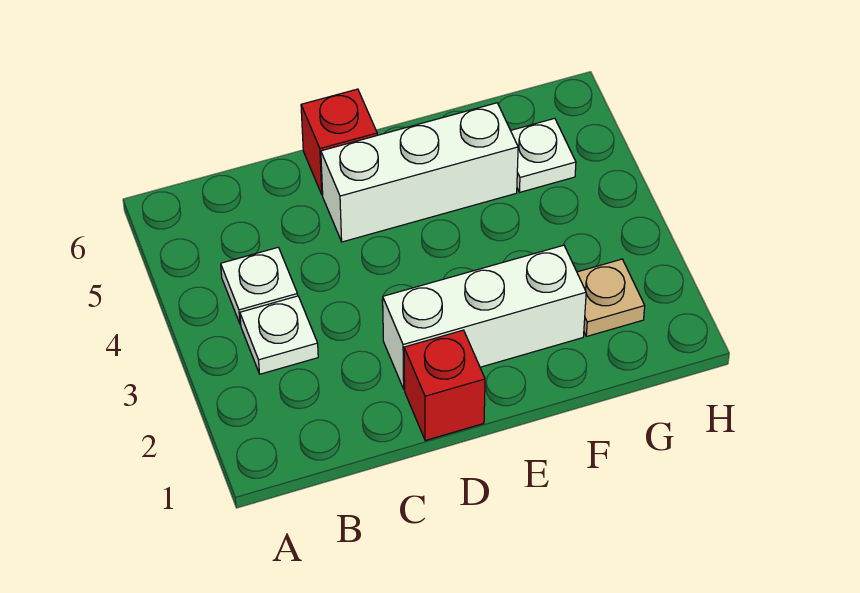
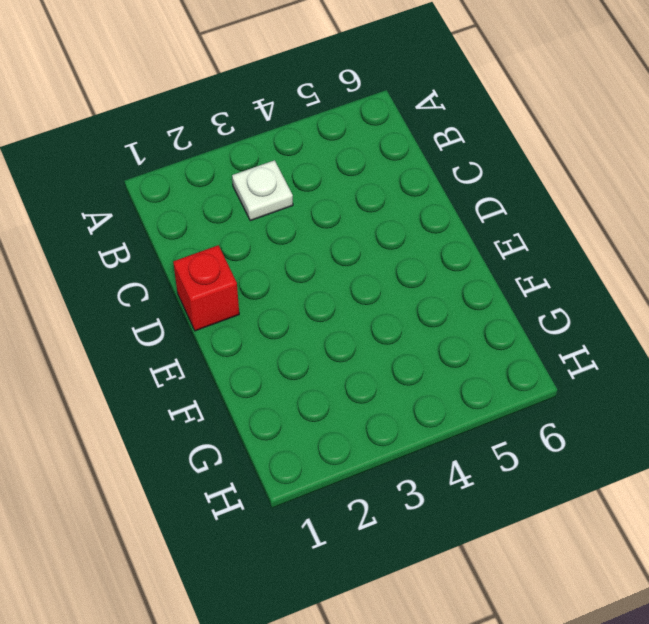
none -> white 1x1 plate [221,247,298,324]
none -> white 1x3 brick [382,245,586,389]

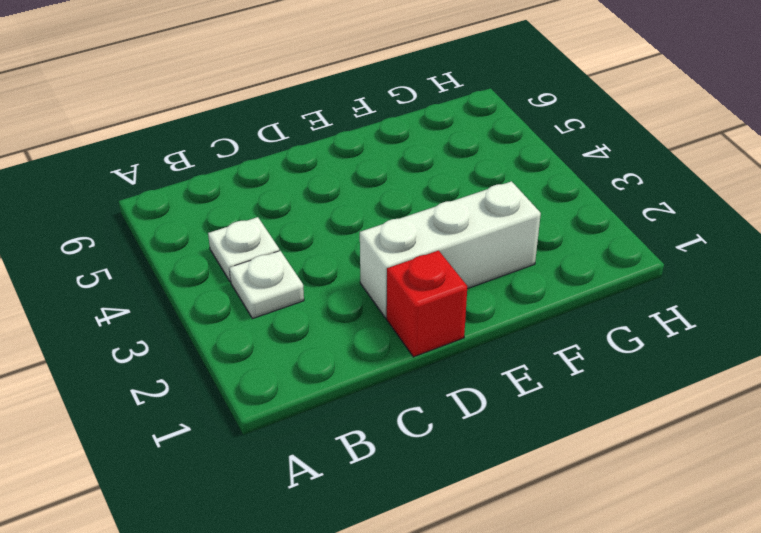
none -> white 1x3 brick [321,103,518,242]
none -> red 1x1 brick [301,89,377,195]

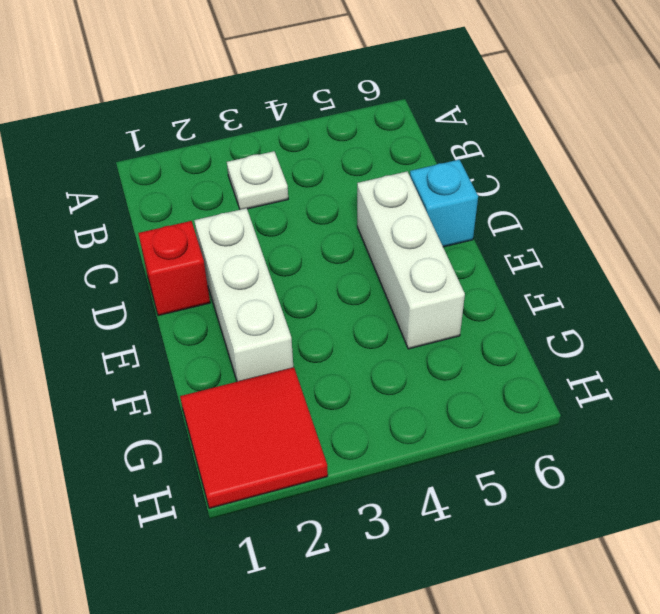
cyan 1x1 brick [410,160,478,247] -> red 1x1 brick [301,89,377,195]
red 2x2 tile [180,367,328,509] -> tan 1x1 plate [577,259,645,337]
none -> white 1x1 plate [221,247,298,324]
none -> white 1x1 plate [511,118,576,192]

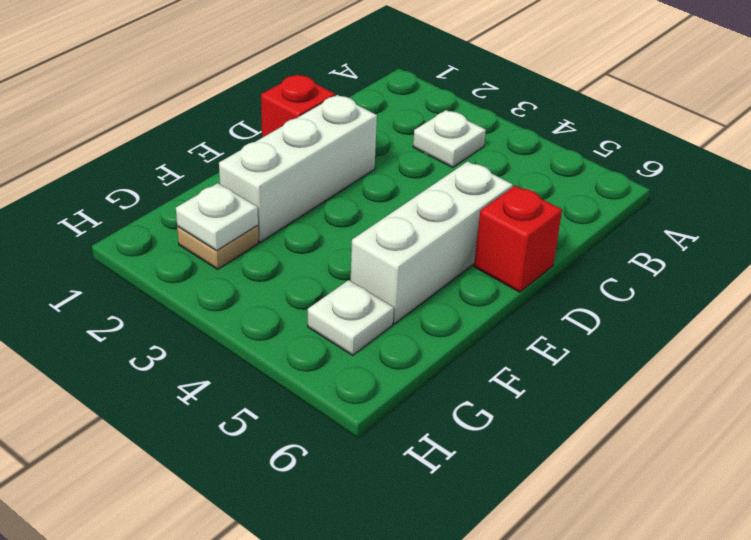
white 1x1 plate [176,183,258,251] -> white 1x1 plate moved to [221,247,298,324]

